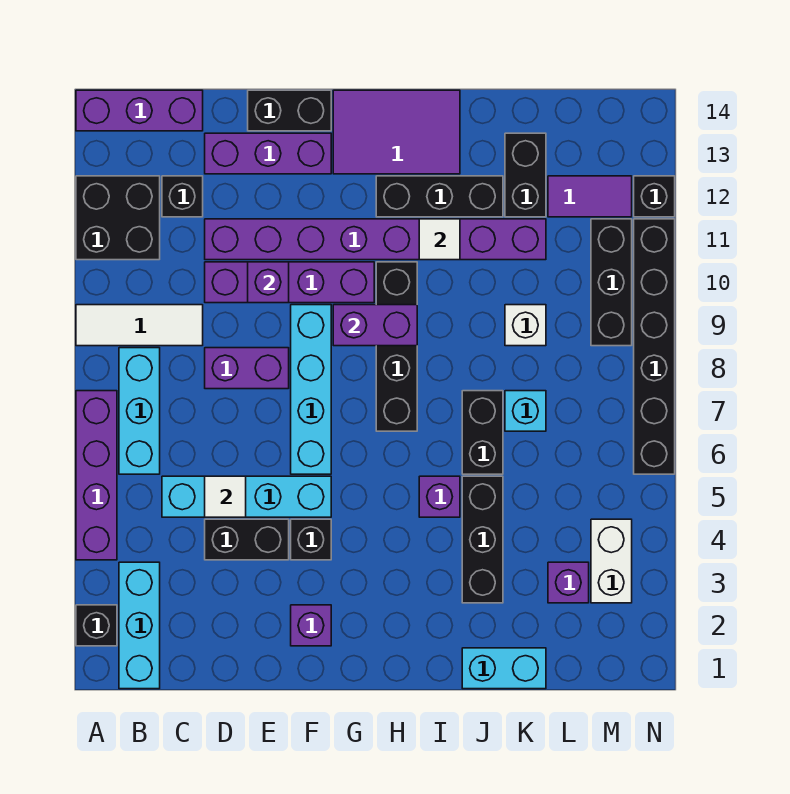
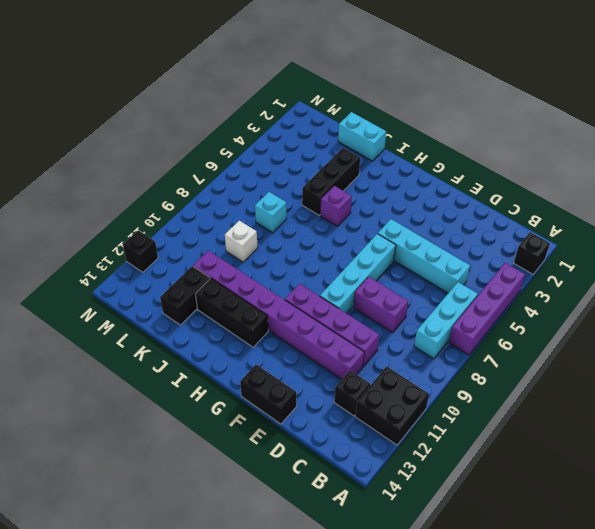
none -> white 1x3 tile [76,305,203,346]
none -> purple 1x3 brick [76,90,203,131]
none -> cyan 1x3 brick [119,562,160,689]
none -> black 1x2 brick [205,519,289,560]

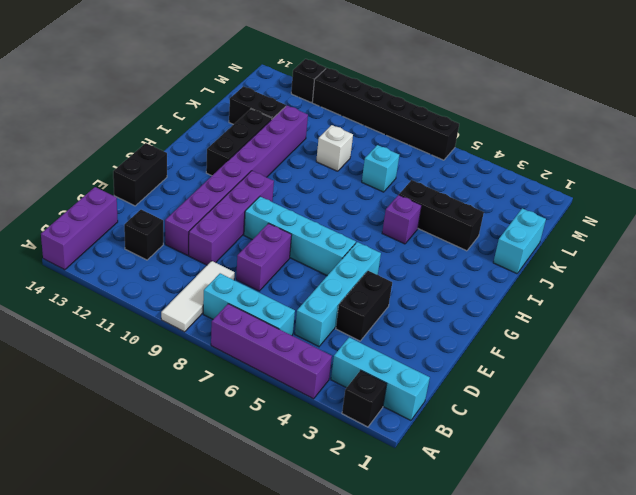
none -> black 2x2 brick [76,176,160,260]
none -> purple 1x3 brick [205,133,331,174]
none -> purple 1x1 brick [291,605,331,646]
none -> black 1x1 brick [291,519,331,560]

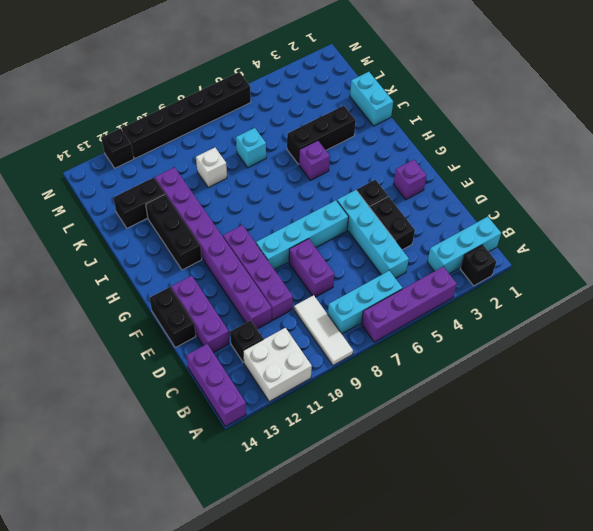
white 2x2 brick [243,328,312,402] -> black 2x2 brick [76,176,160,260]
none -> purple 2x3 tile [333,90,460,174]
none -> black 1x4 brick [376,262,417,431]
none -> black 1x2 brick [462,391,503,474]
none -> purple 1x1 brick [548,562,589,603]

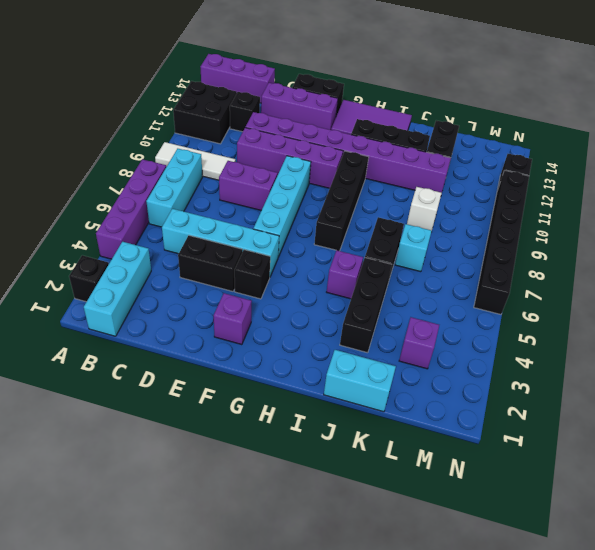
none -> purple 1x2 tile [548,176,632,217]
none -> white 1x2 brick [591,519,632,603]
none -> black 1x3 brick [591,219,632,346]
none -> white 1x1 tile [205,476,246,517]

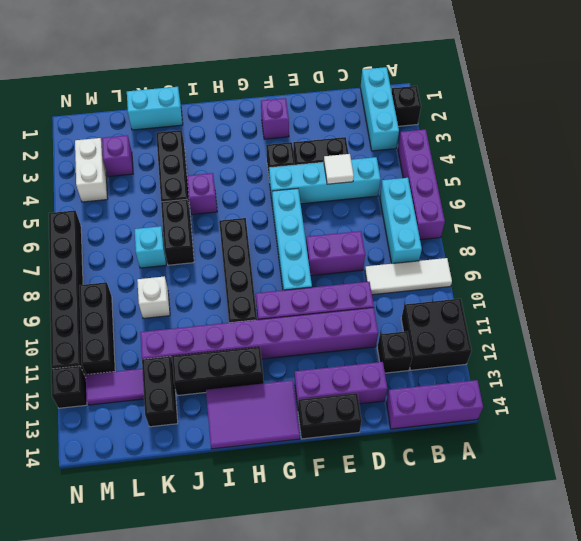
none -> purple 1x1 brick [248,262,289,303]
none -> purple 1x2 brick [333,305,417,346]
none -> white 1x1 tile [419,219,460,260]

